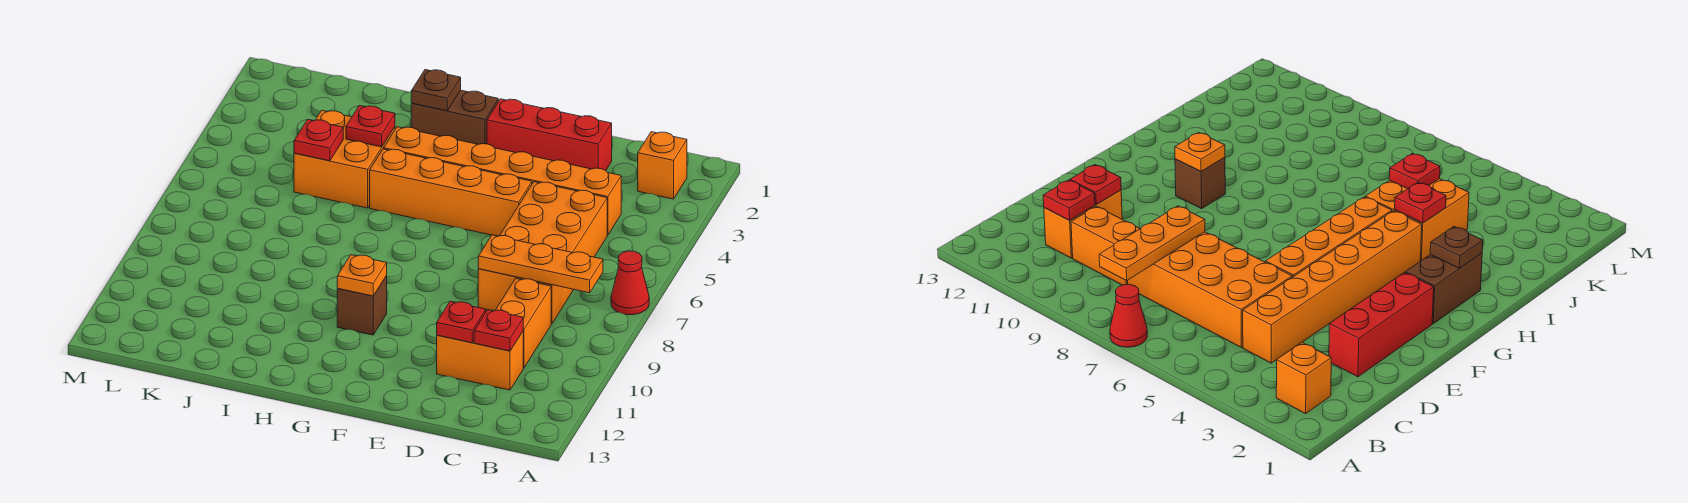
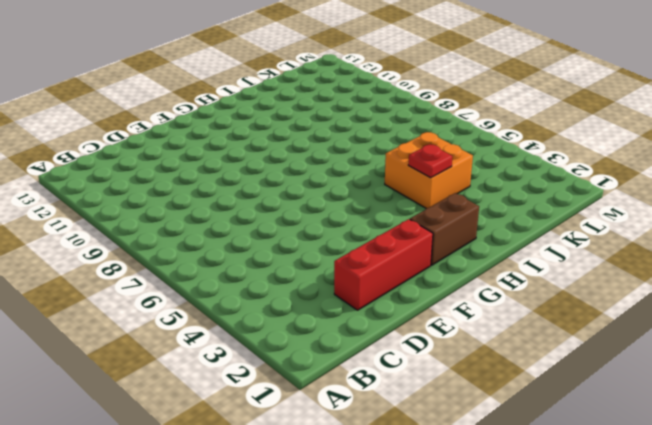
none -> red 1x1 cone [611,251,649,315]
none -> orange 1x1 brick [638,132,687,199]
none -> orange 1x6 brick [384,127,621,235]

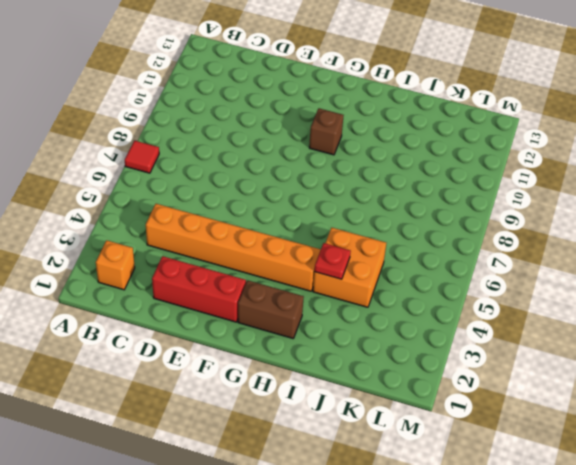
red 1x1 tile [125,141,159,173] -> red 1x1 cone [611,251,649,315]
none -> orange 2x4 brick [478,182,607,324]
none -> orange 1x2 brick [496,279,551,368]
none -> orange 1x2 brick [437,332,523,390]

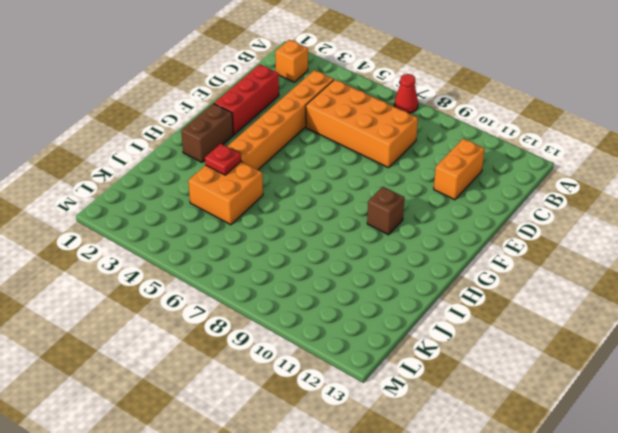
none -> orange 1x2 brick [496,279,551,368]
none -> orange 1x4 brick [370,149,532,236]
none -> orange 1x3 plate [478,235,603,293]

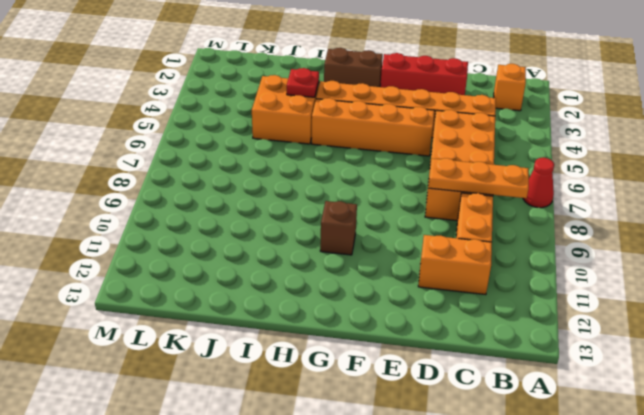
none -> red 1x1 plate [474,310,523,351]
none -> red 1x1 plate [437,302,486,343]
none -> orange 1x1 plate [337,255,387,296]

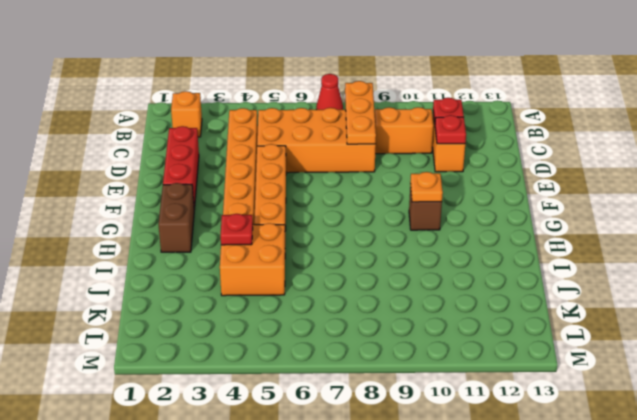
none -> brown 1x1 plate [411,70,461,111]
none -> red 1x1 plate [294,119,343,161]

